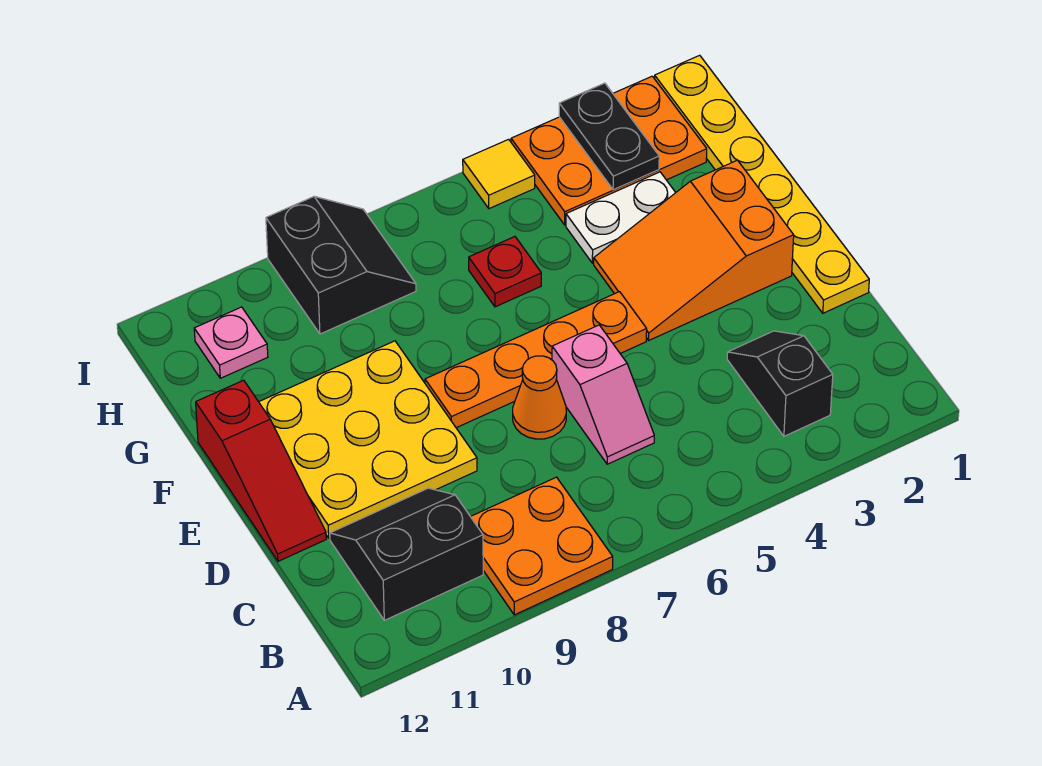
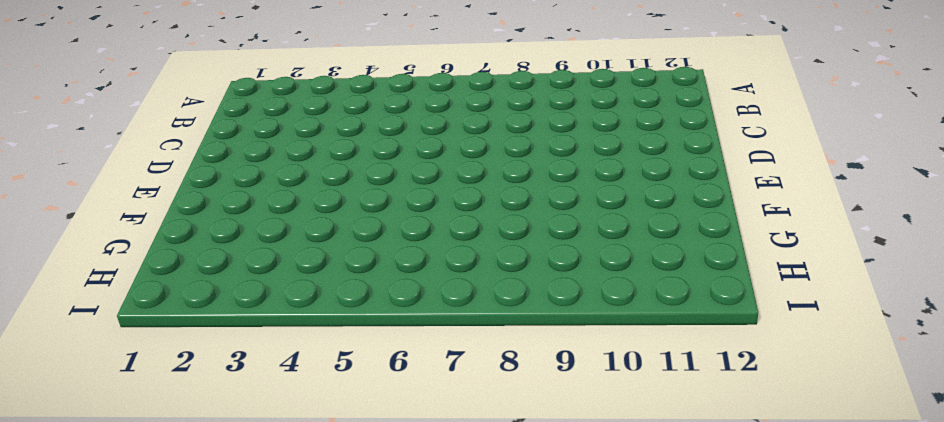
none -> orange 2x2 plate [471,477,613,615]
none -> black 1x2 slope [727,331,833,436]
none -> black 2x2 slope [330,488,483,620]

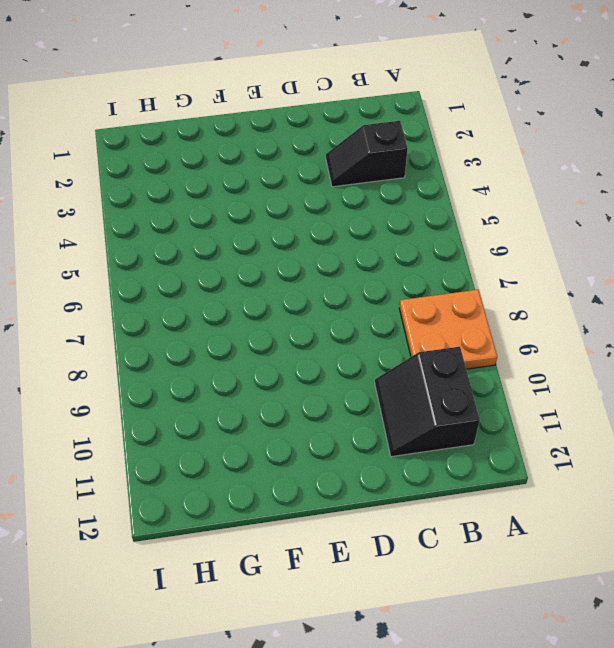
none -> pink 1x2 slope [552,325,654,464]
none -> yellow 1x6 plate [655,55,869,313]
none -> orange 1x1 cone [513,356,566,439]

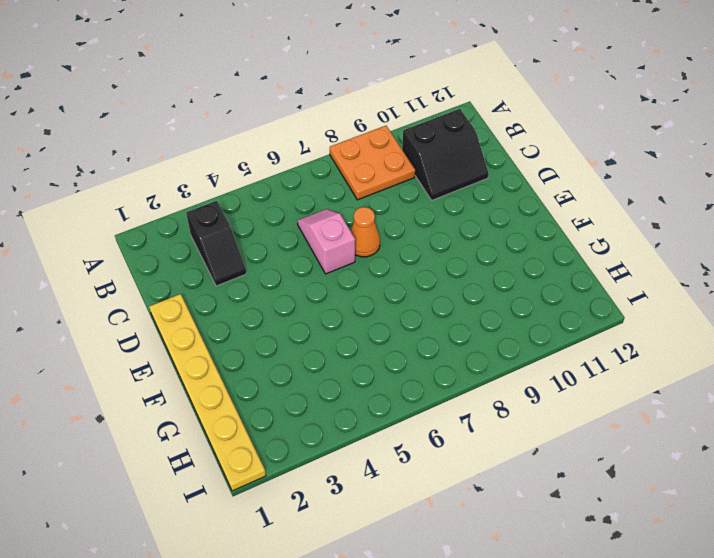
none -> yellow 3x3 plate [259,341,477,538]
none -> red 1x3 slope [196,380,326,561]
none -> orange 2x3 slope [594,160,794,340]

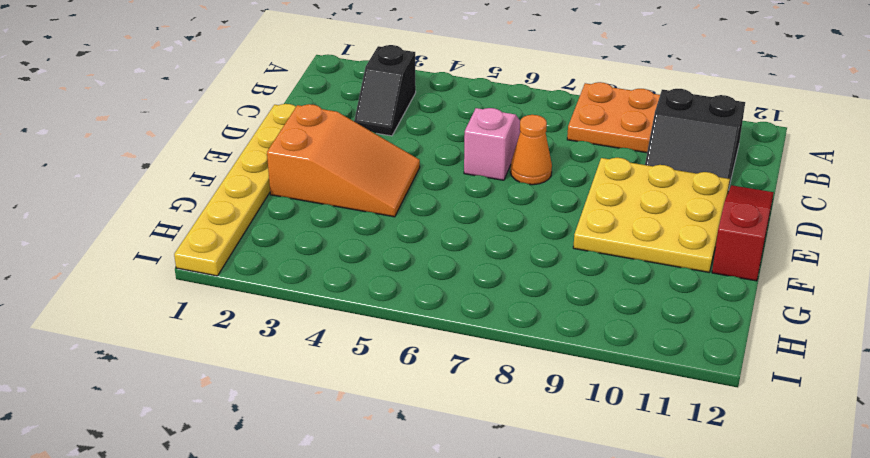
none -> orange 1x4 plate [425,292,647,428]
none -> white 1x2 plate [566,172,676,263]
none -> red 1x1 plate [469,237,541,307]

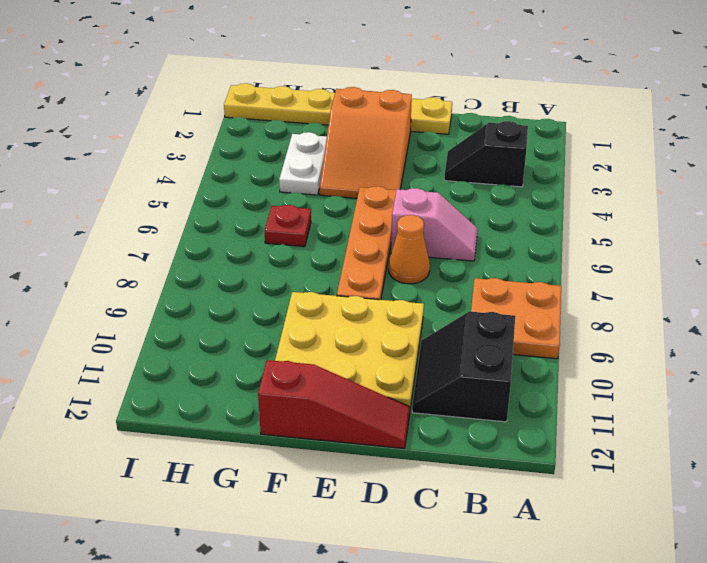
none -> orange 2x3 plate [511,76,707,225]
none -> black 2x2 slope [266,197,416,334]
none -> pink 1x1 plate [194,307,268,378]

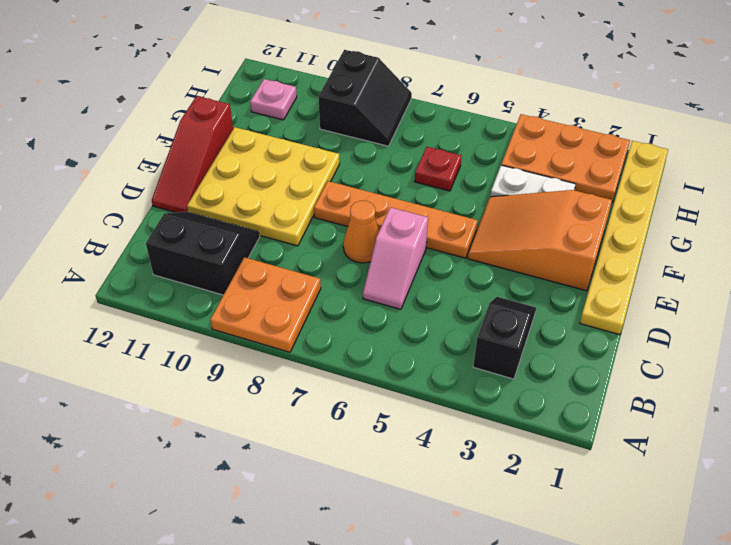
none -> yellow 1x1 tile [463,139,535,209]
none -> black 1x2 plate [559,83,659,190]

